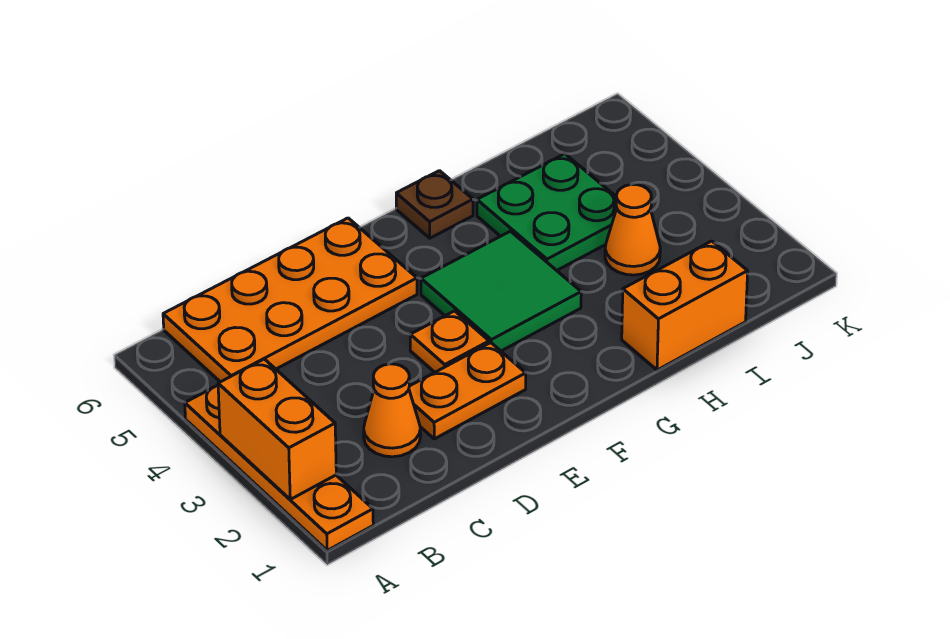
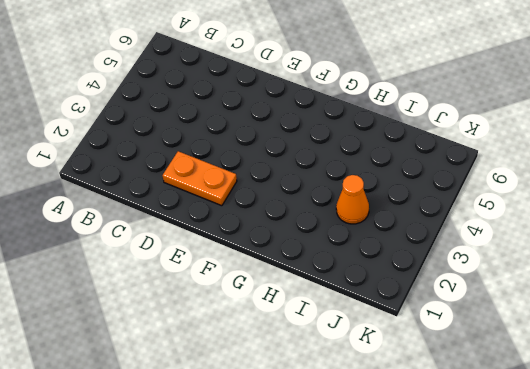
none -> orange 1x4 plate [185,386,373,550]
none -> orange 2x4 plate [163,218,417,382]

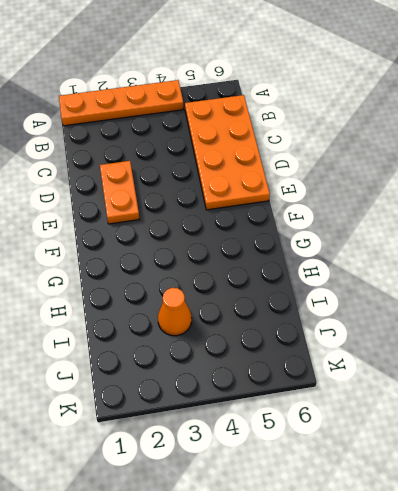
none -> orange 1x1 cone [364,364,421,457]
none -> orange 1x1 plate [410,311,489,372]

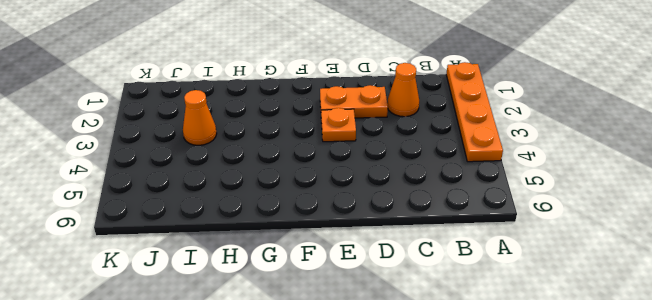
none -> orange 2x4 plate [163,218,417,382]
none -> green 2x2 tile [421,231,581,351]

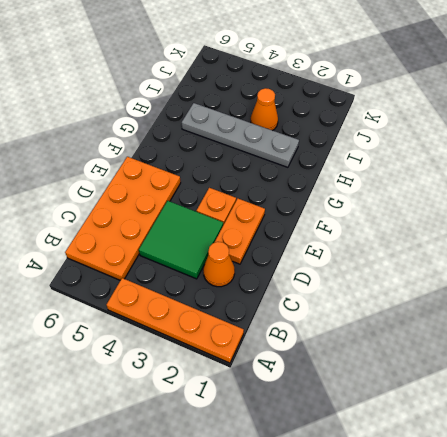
green 2x2 tile [139,201,223,279] -> green 2x2 tile moved to [421,231,581,351]
grey 1x4 plate [182,103,299,167] -> green 2x2 plate [477,154,617,270]
none -> brown 1x1 plate [396,171,473,238]
none -> orange 1x2 brick [622,241,748,370]

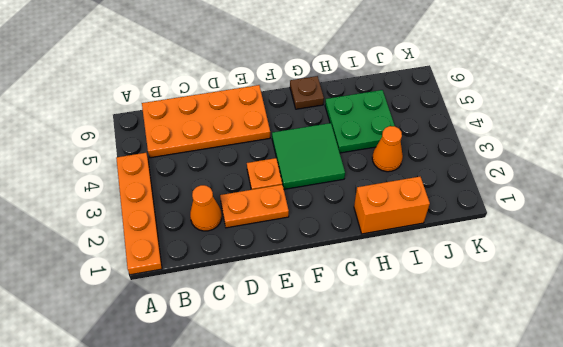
none -> orange 1x2 brick [218,359,336,499]

